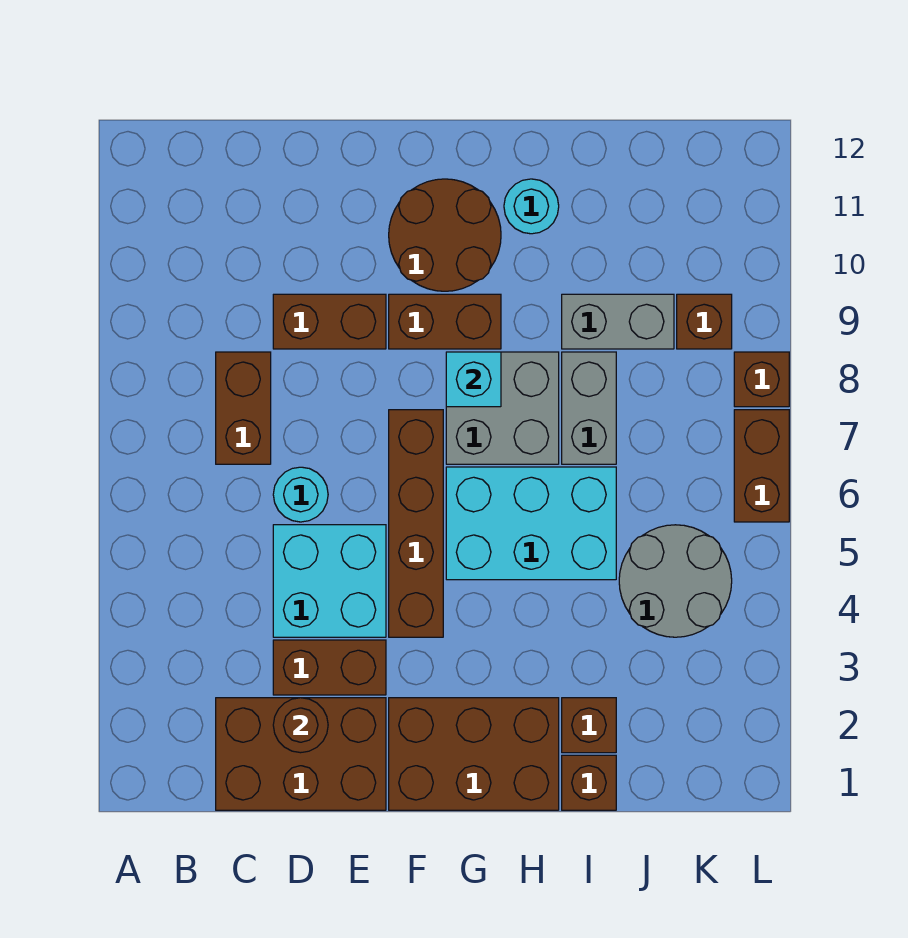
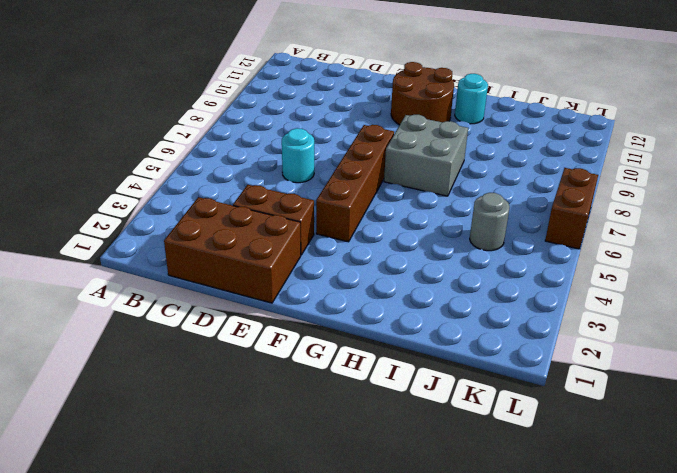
grey 1x1 round brick [470,193,510,251] -> grey 2x2 round brick [619,525,732,637]
none -> brown 1x2 brick [216,352,271,464]
none -> cyan 2x2 brick [273,525,386,637]
none -> brown 1x2 brick [273,294,386,349]

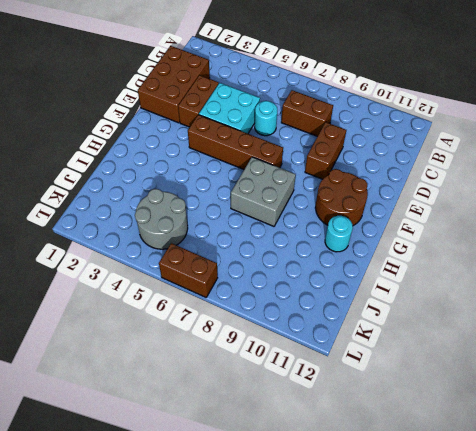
none -> brown 2x3 brick [389,698,559,810]
none -> brown 1x2 brick [389,294,501,349]
none -> cyan 2x3 brick [446,467,616,580]

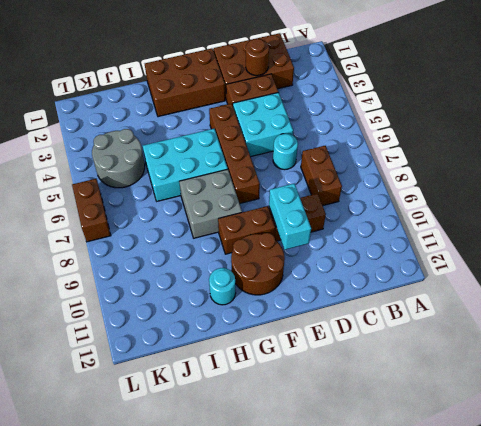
cyan 1x2 brick [269,183,311,250] -> none
none -> brown 1x1 brick [562,755,616,810]
none -> brown 1x1 brick [562,698,616,753]
none -> grey 1x2 brick [562,352,616,464]

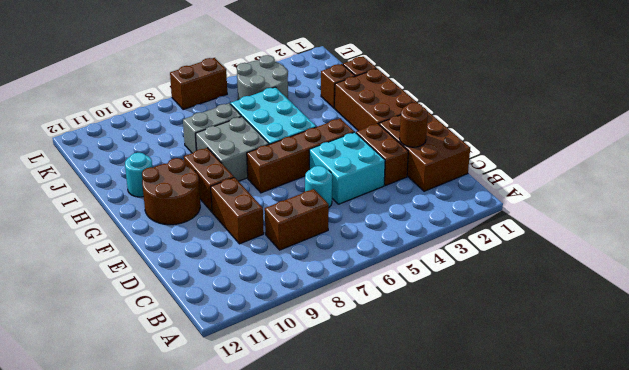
none -> grey 1x2 brick [562,294,674,349]
none -> brown 1x1 brick [677,294,732,349]
none -> brown 1x1 brick [734,352,789,407]

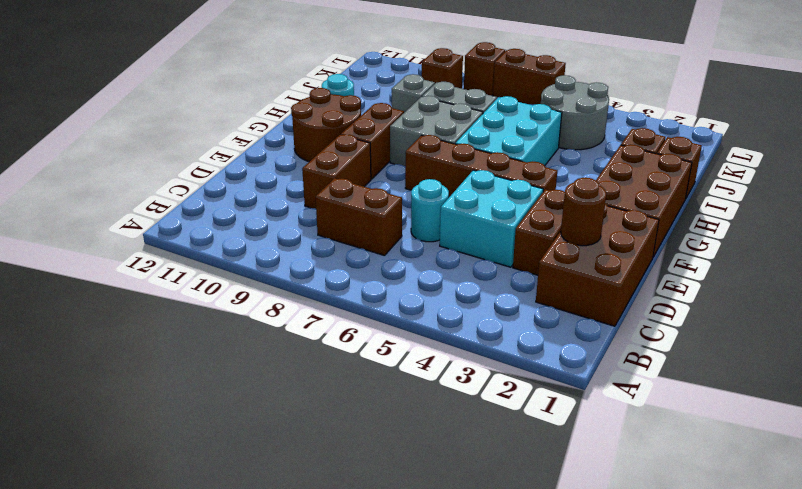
grey 1x1 brick [392,74,435,113] -> grey 1x2 brick [562,294,674,349]
none -> cyan 1x1 brick [446,352,501,407]

